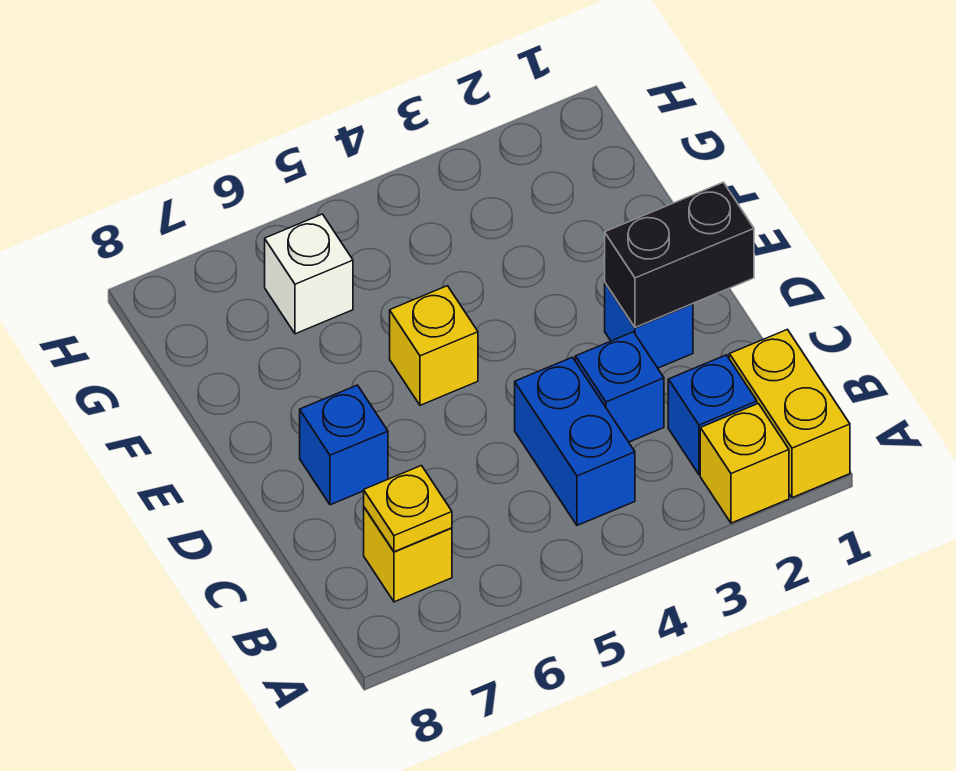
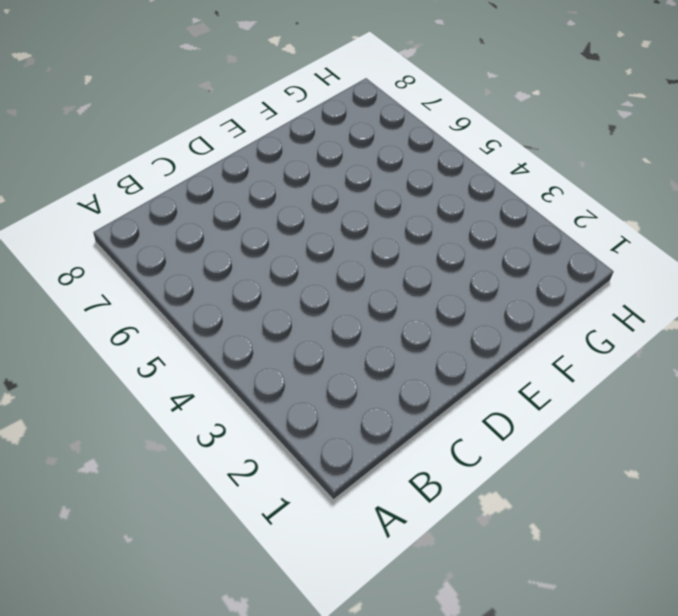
none -> yellow 1x2 brick [729,329,850,498]
none -> yellow 1x1 brick [700,403,789,523]
none -> blue 1x1 brick [668,355,757,475]

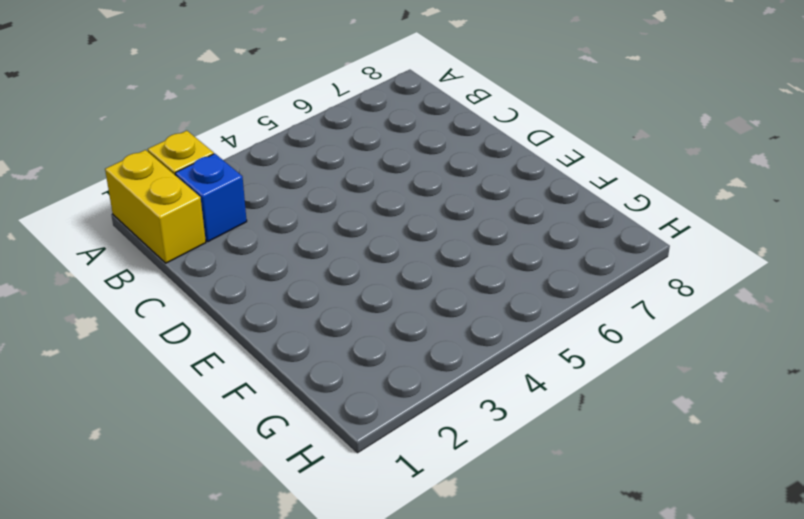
none -> blue 1x2 brick [515,357,635,525]
none -> yellow 1x1 brick [364,507,452,602]
none -> blue 1x1 brick [575,332,664,442]

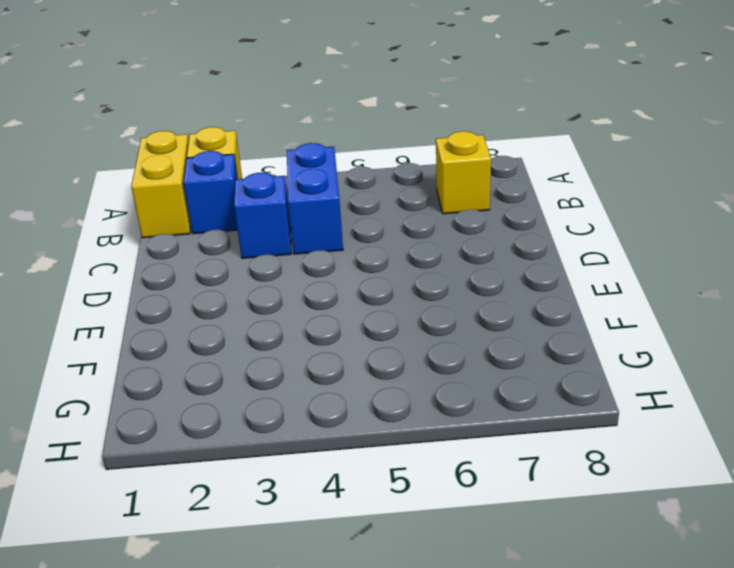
none -> blue 1x1 brick [605,283,693,368]
none -> blue 1x1 brick [300,385,388,505]
none -> yellow 1x1 brick [390,286,478,405]

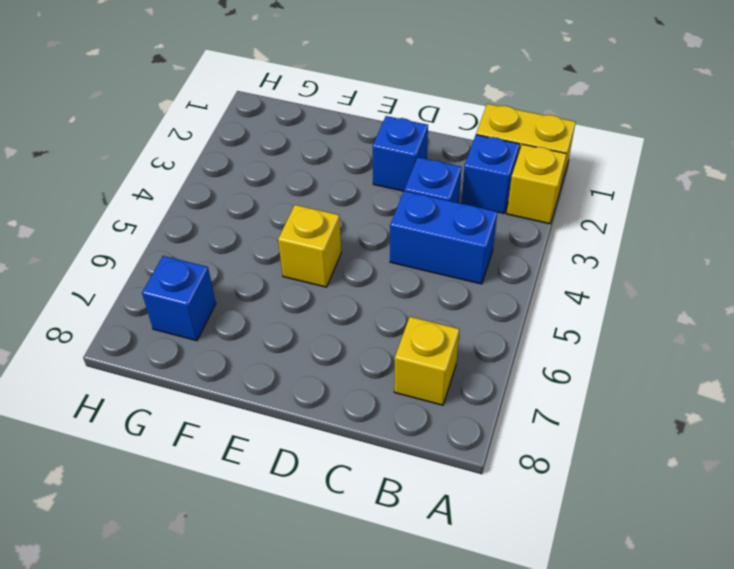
blue 1x1 brick [142,256,216,341] -> blue 1x1 brick moved to [300,385,388,505]
none -> white 1x1 brick [265,214,353,334]
none -> yellow 1x1 plate [364,465,452,552]
none -> black 1x2 brick [605,182,754,327]

